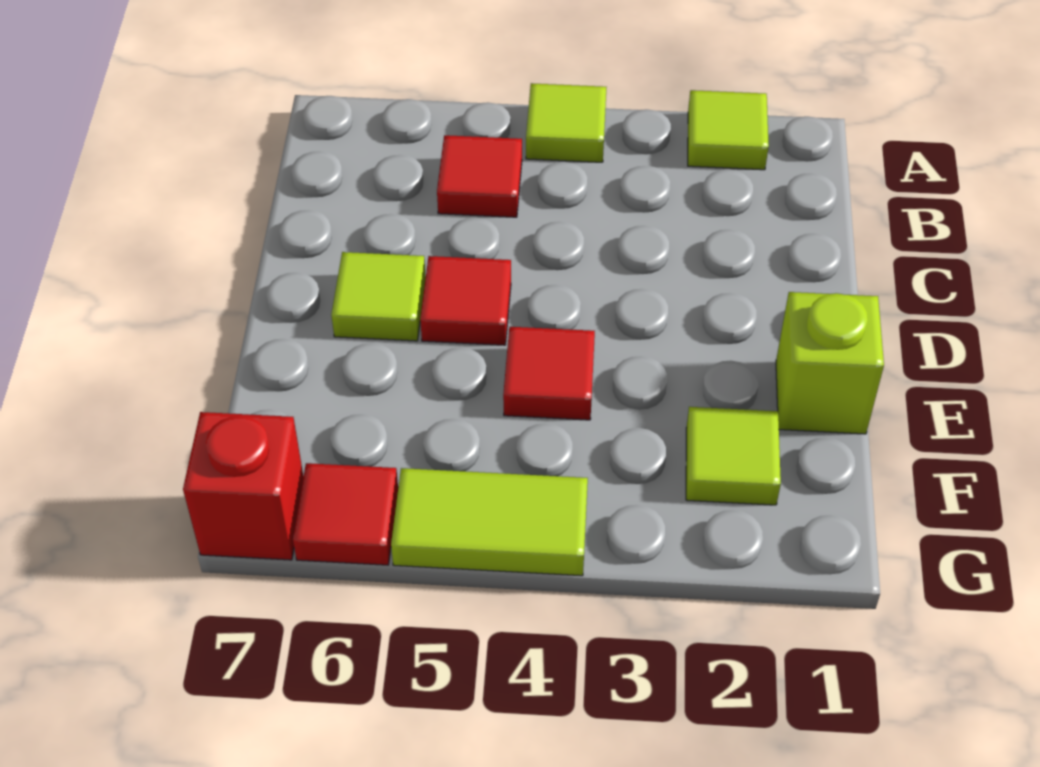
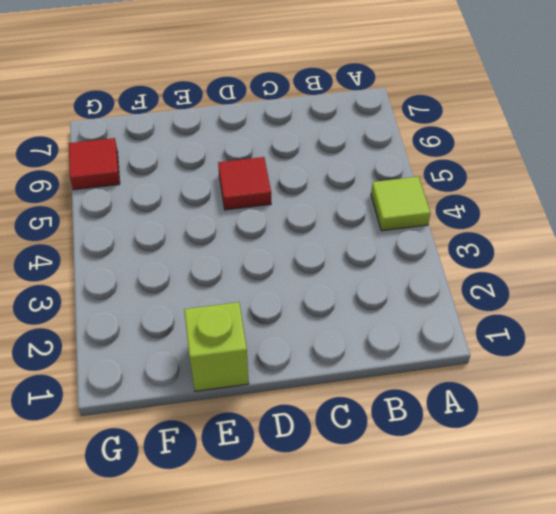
none -> lime 1x1 tile [688,90,769,170]
none -> red 1x1 tile [437,135,522,217]

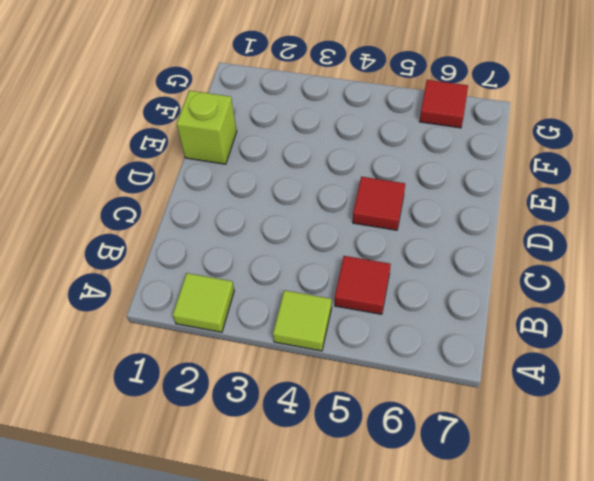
none -> lime 1x1 tile [331,252,426,341]
none -> red 1x1 tile [503,327,595,420]

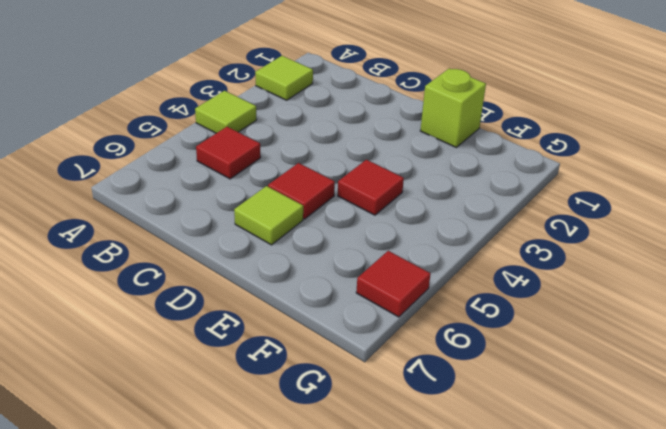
none -> lime 1x1 tile [686,407,781,505]
none -> lime 1x2 tile [391,468,588,576]

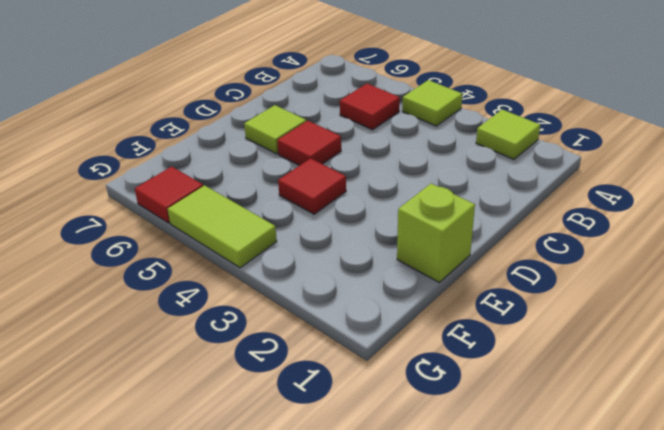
none -> lime 1x1 tile [686,407,781,505]
none -> red 1x1 brick [183,412,304,560]

